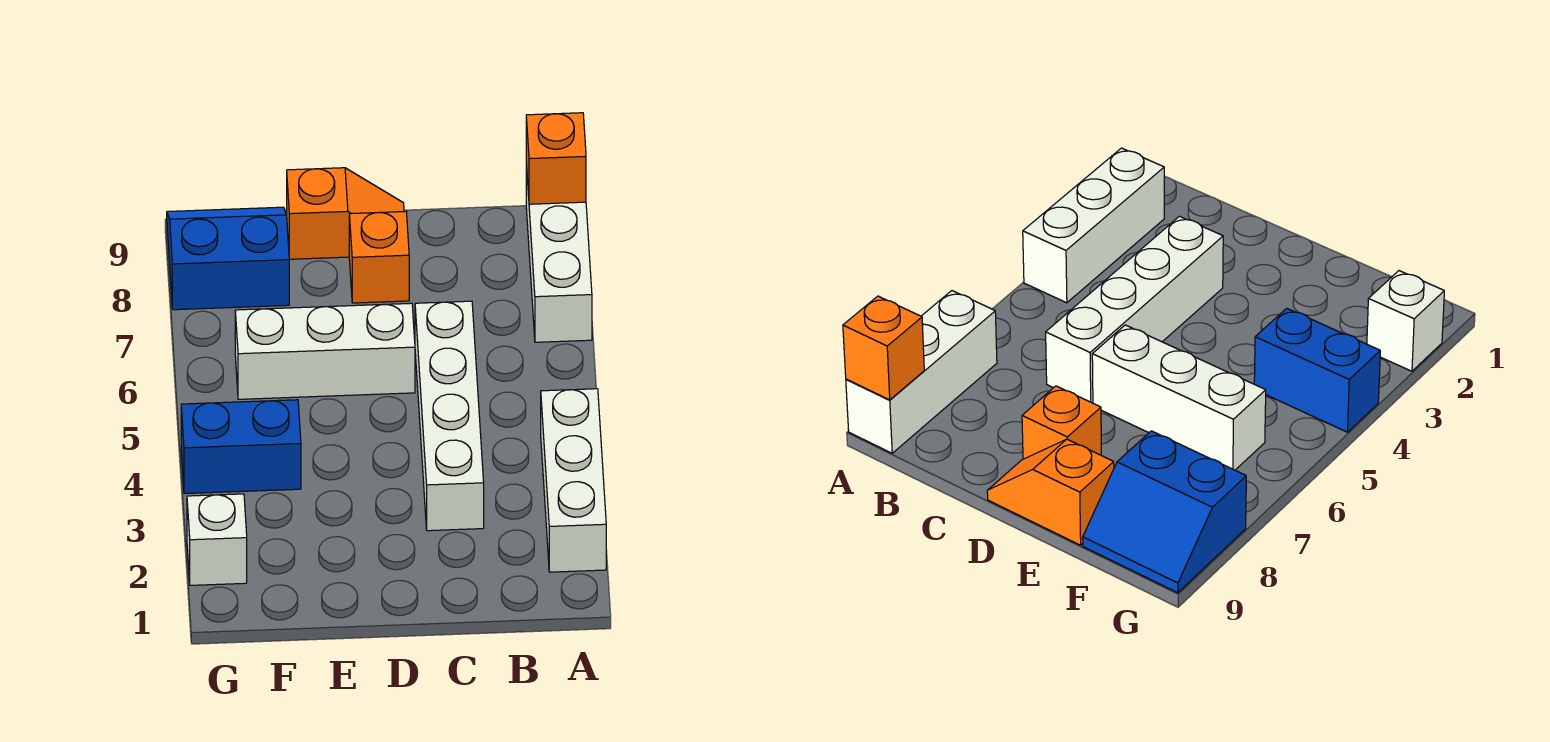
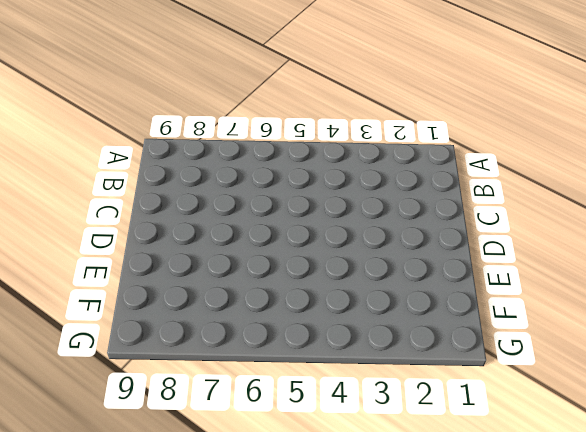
none -> white 1x3 brick [541,389,606,572]
none -> white 1x3 brick [526,164,592,342]

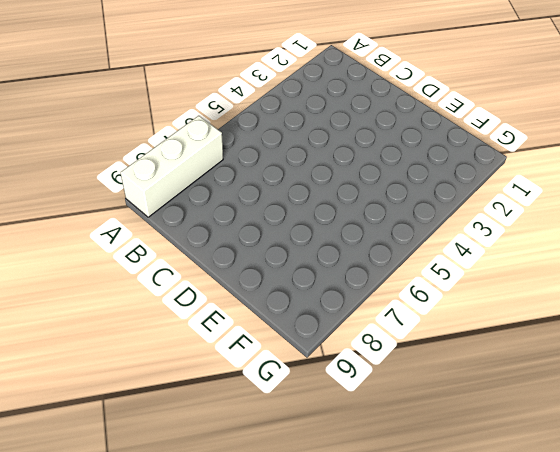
none -> white 1x3 brick [541,389,606,572]
none -> white 1x4 brick [415,301,484,531]

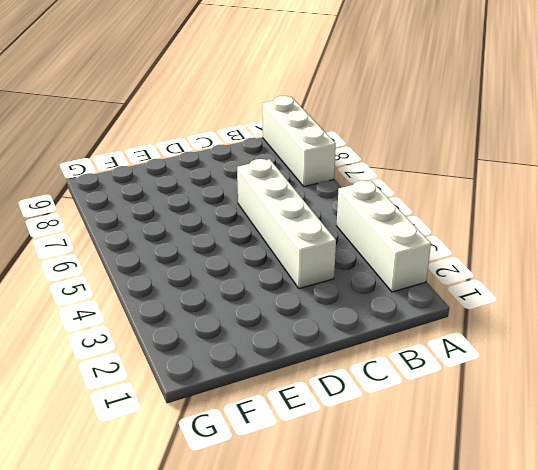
none -> white 1x3 brick [235,303,415,399]
none -> orange 1x1 brick [349,212,409,303]

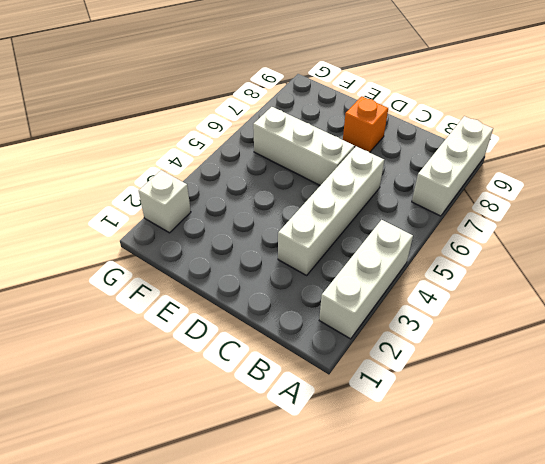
none -> orange 1x2 slope [286,168,404,259]
none -> blue 1x2 brick [181,400,301,494]

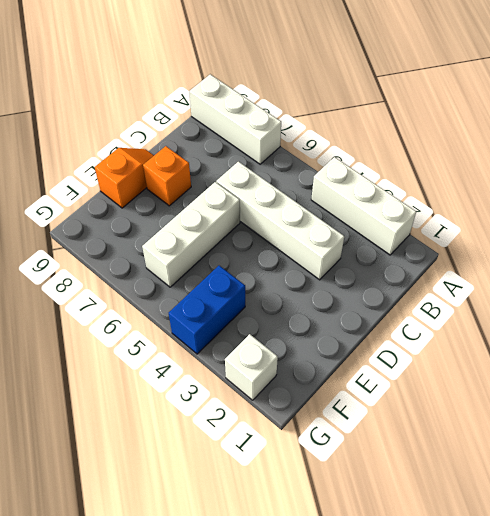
none -> blue 2x2 slope [167,207,289,310]
none -> orange 1x1 brick [526,113,586,204]

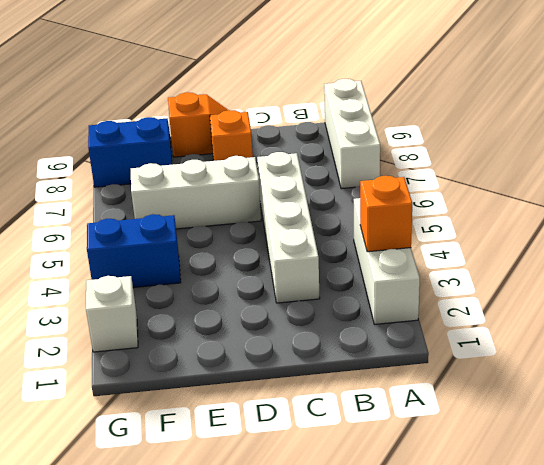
orange 1x1 brick [360,176,412,252] -> orange 1x1 brick moved to [526,113,586,204]

